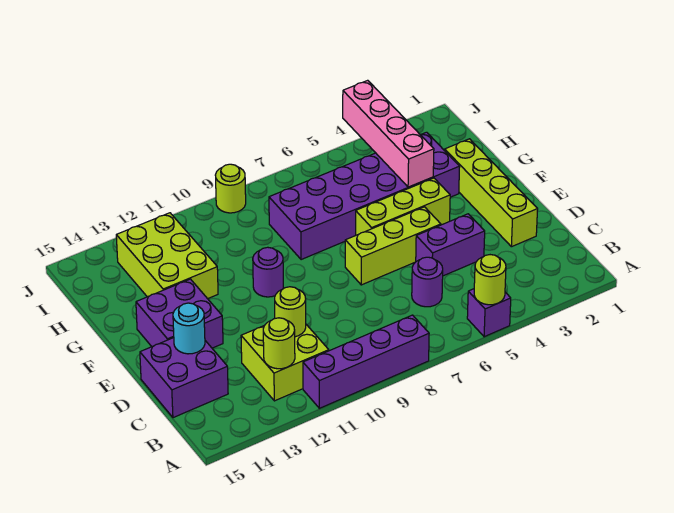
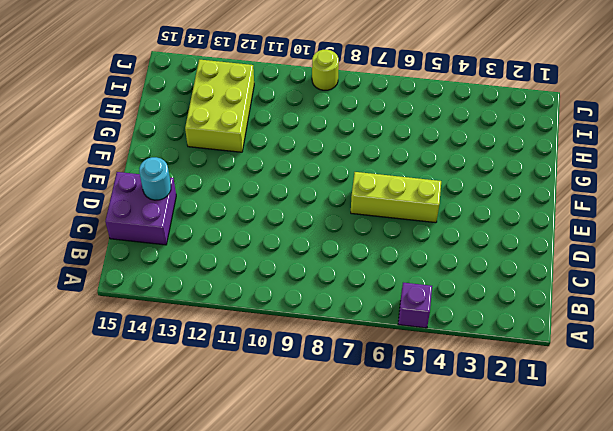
none -> purple 1x4 brick [303,315,429,408]
none -> lime 2x2 brick [241,325,329,401]
none -> purple 1x1 round brick [412,257,443,307]

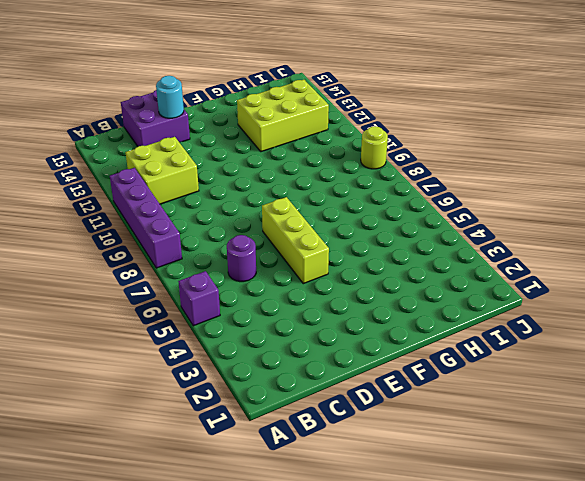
none -> lime 1x4 brick [445,139,538,247]
none -> purple 1x2 brick [416,214,485,276]
none -> purple 2x2 brick [136,279,223,348]

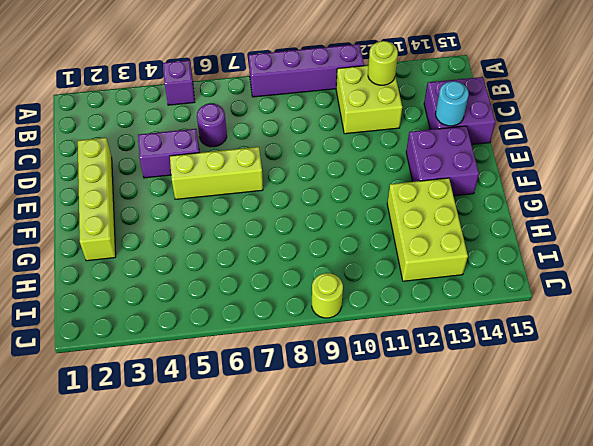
none -> lime 1x3 brick [356,178,450,235]
none -> purple 1x1 round brick [253,247,283,297]
none -> purple 2x6 brick [269,132,460,260]

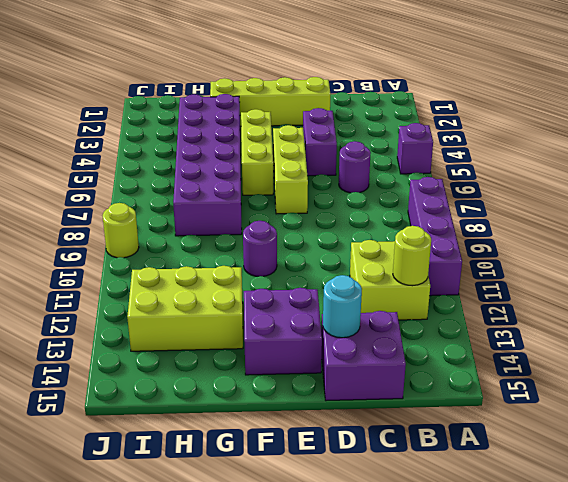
none -> lime 1x1 round brick [474,255,506,305]
none -> lime 1x1 round brick [275,287,306,337]
none -> pink 1x4 brick [343,80,434,187]

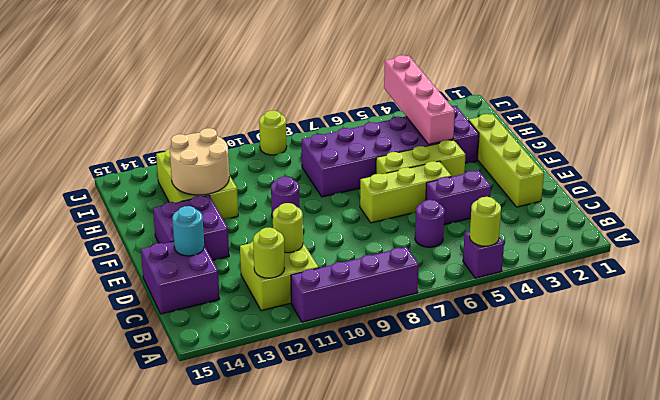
tan 2x2 round brick [170,128,229,195] -> none

